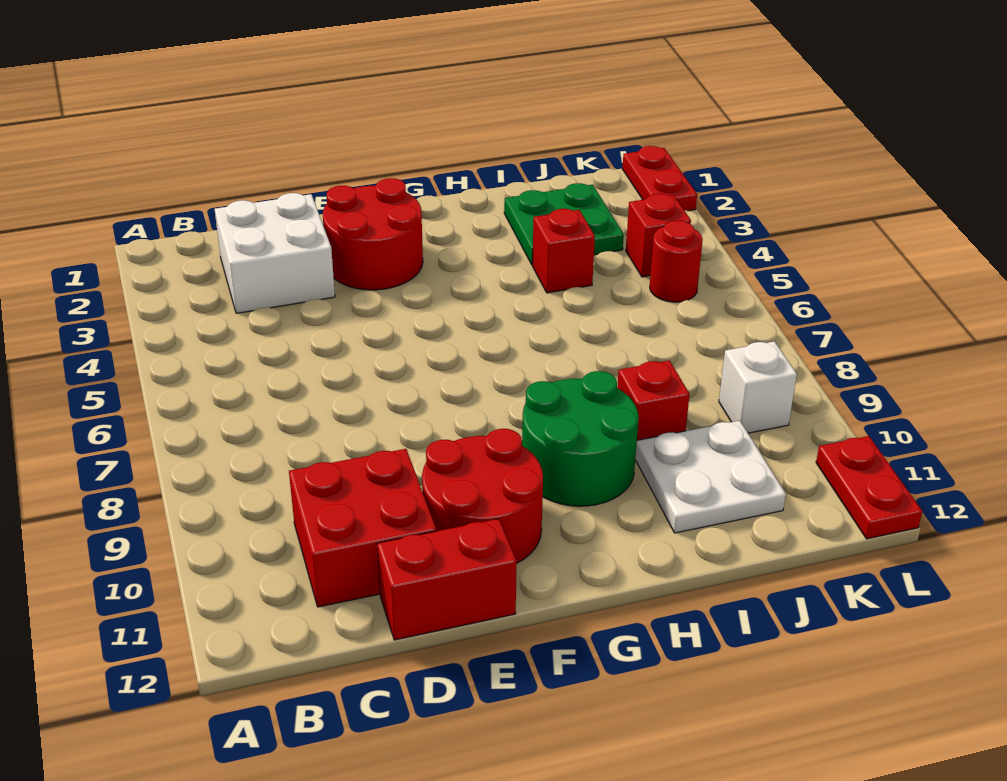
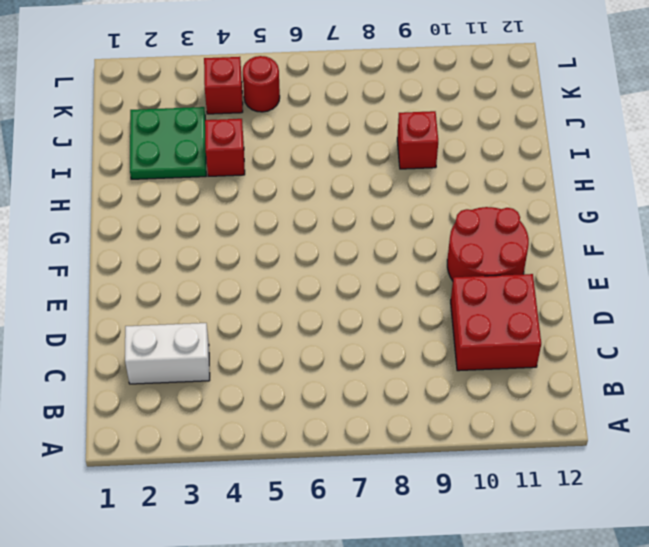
white 1x2 brick [125,323,210,384] -> white 2x2 brick [215,193,335,313]
none -> red 1x2 brick [377,519,517,640]
none -> red 2x2 round brick [323,178,423,290]
none -> green 2x2 round brick [522,371,639,506]

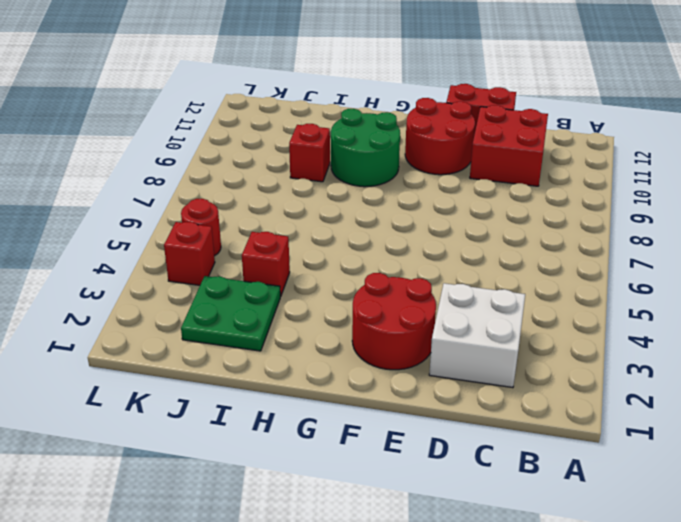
none -> white 2x2 plate [635,421,786,533]
none -> white 1x1 brick [719,341,797,433]
none -> red 1x2 plate [622,146,697,211]

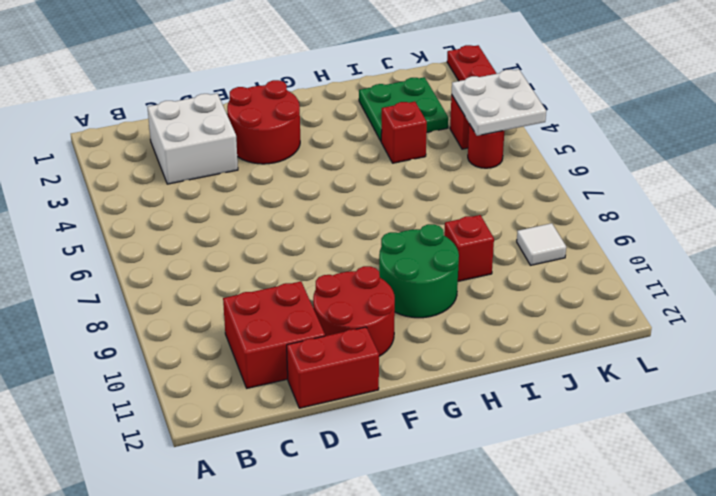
white 2x2 plate [452,70,546,136] -> white 2x2 plate moved to [635,421,786,533]
white 1x1 tile [517,223,566,265] -> white 1x1 brick [719,341,797,433]
none -> red 1x2 plate [816,436,922,539]

